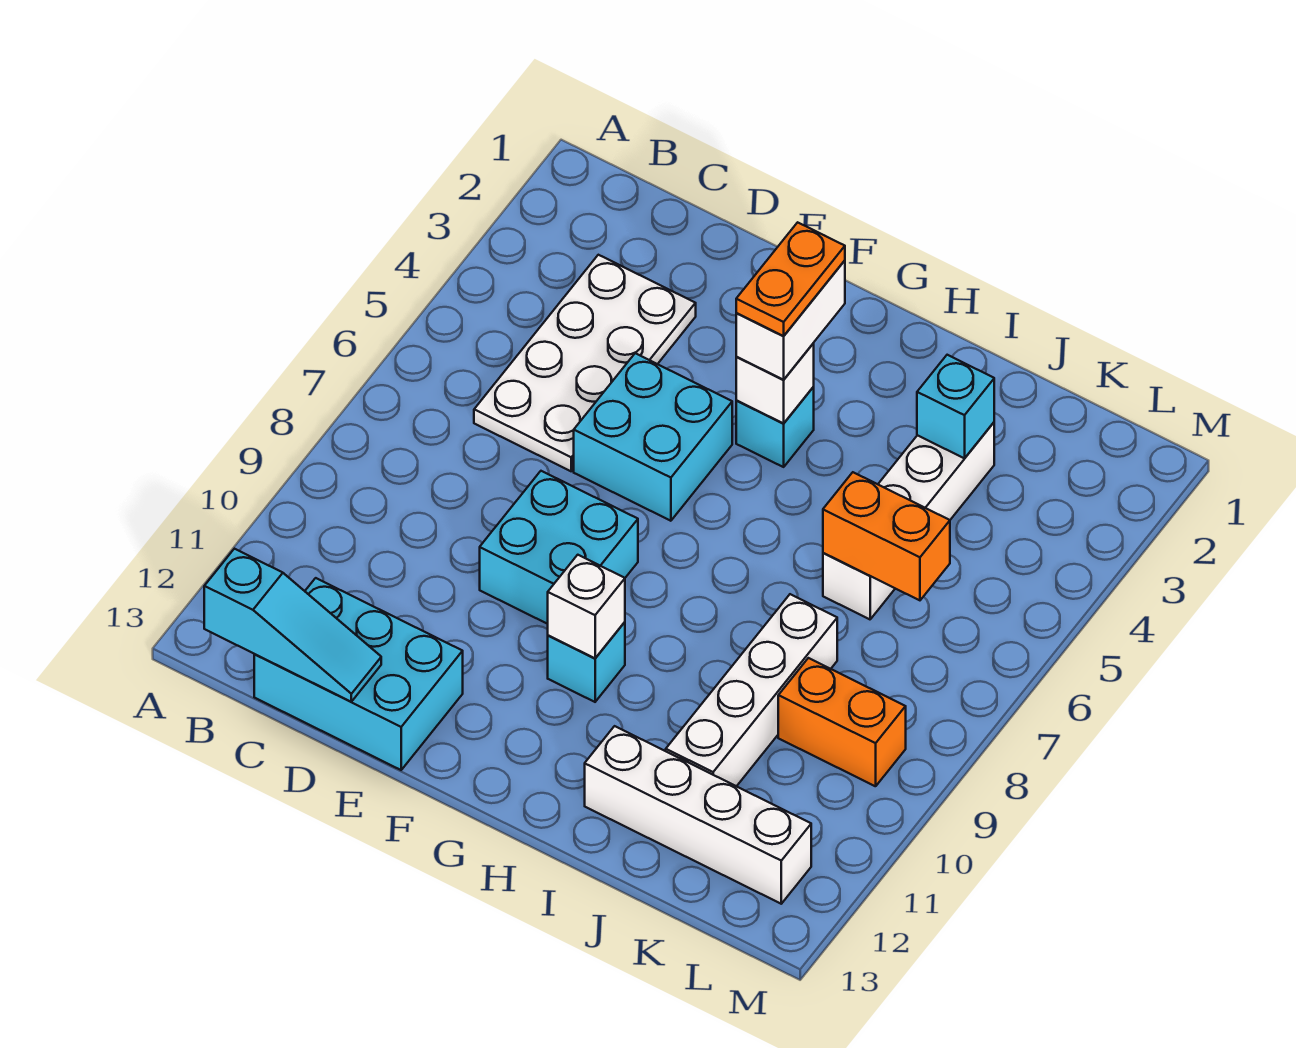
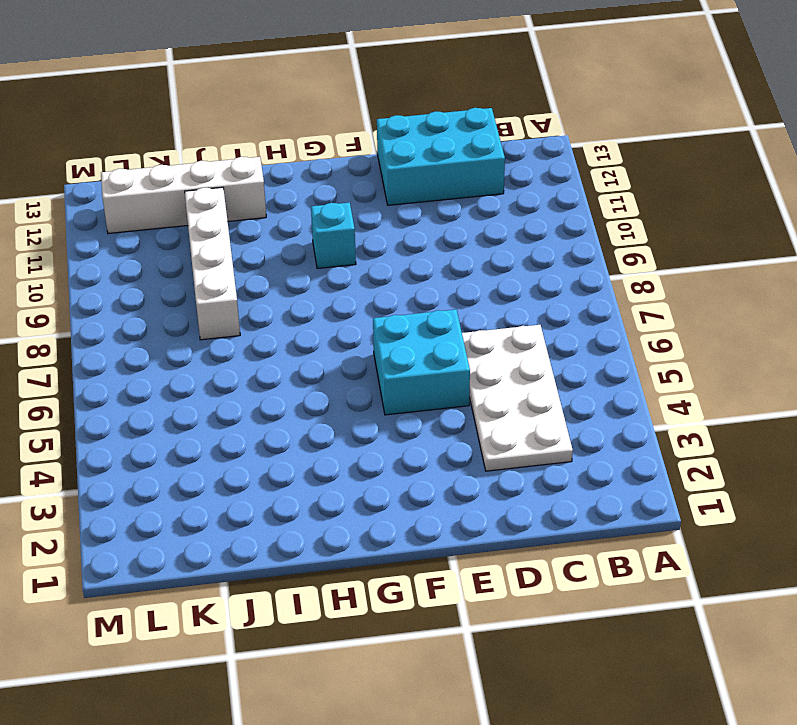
none -> cyan 2x2 brick [480,471,638,624]
none -> cyan 1x1 brick [736,387,814,467]
none -> white 1x4 brick [823,422,994,619]

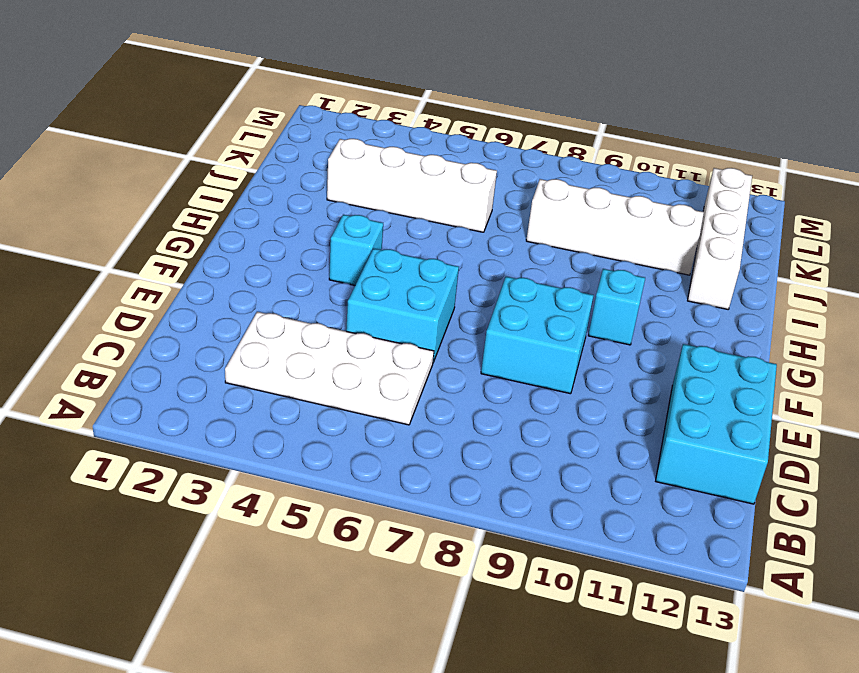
none -> orange 1x2 brick [778,658,906,786]
none -> cyan 1x3 slope [204,549,381,702]
none -> white 1x1 brick [736,343,814,423]

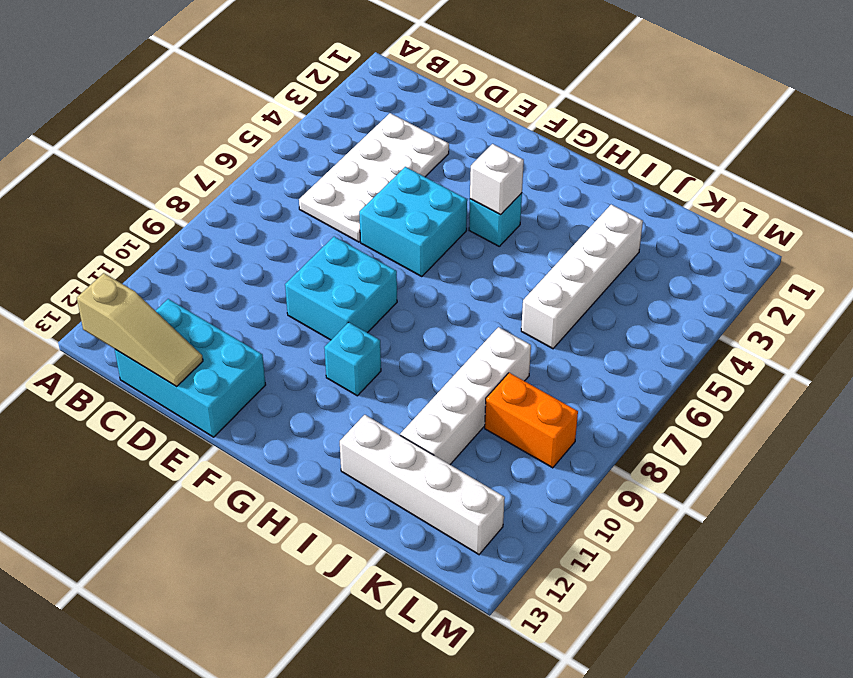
tan 1x3 slope [77,273,203,387] -> cyan 1x3 slope [204,549,381,702]
none -> white 1x1 brick [548,555,625,658]
none -> cyan 1x1 brick [917,355,994,458]
none -> orange 1x2 brick [823,472,950,600]

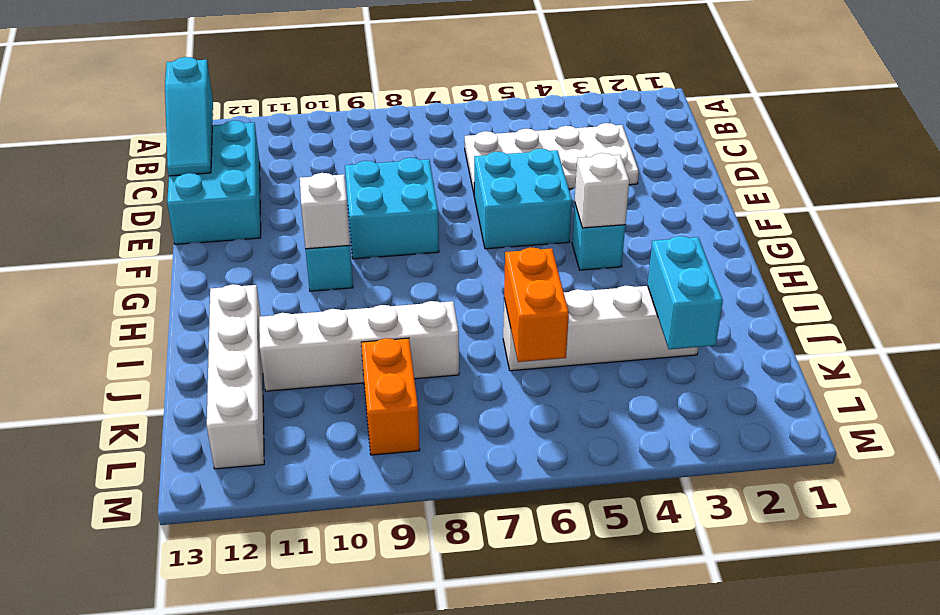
cyan 1x2 brick [648,236,723,349] -> cyan 1x1 brick [917,355,994,458]
none -> white 1x2 brick [736,261,845,380]
none -> orange 1x2 plate [736,222,845,336]

